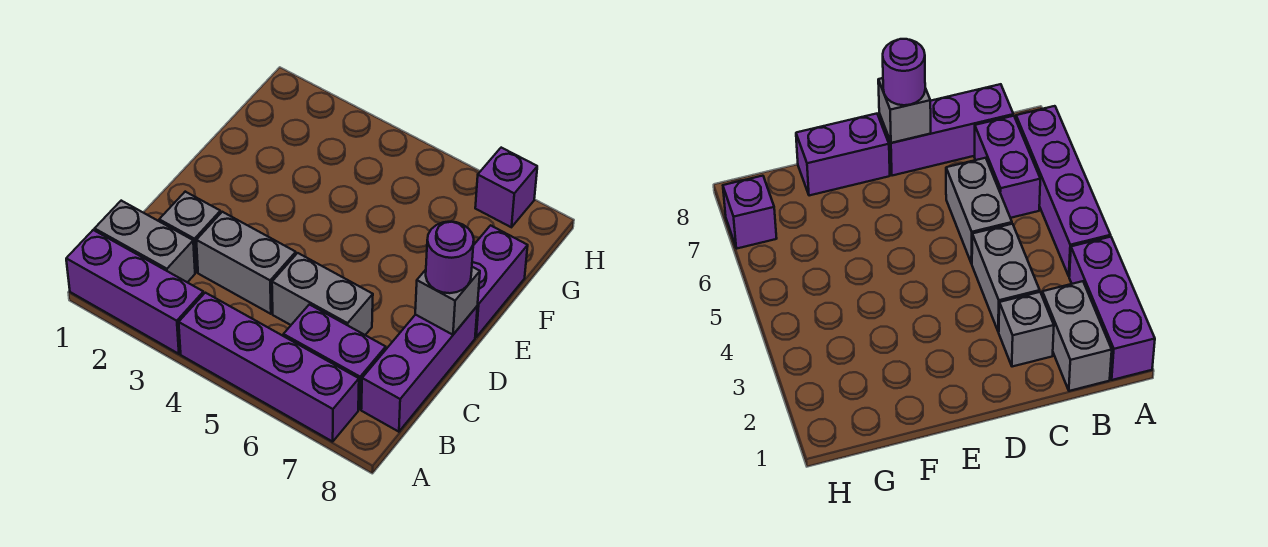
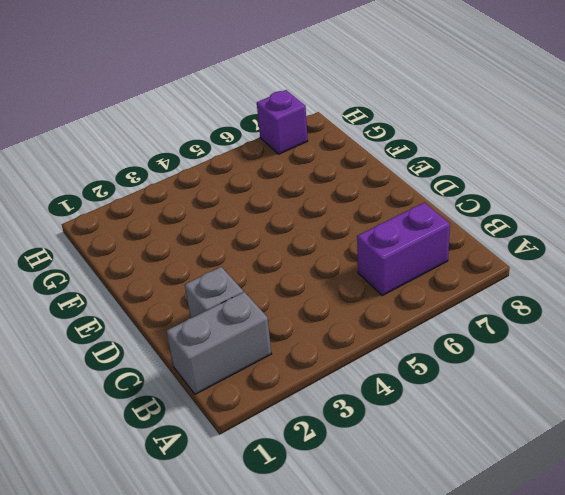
none -> purple 1x3 brick [66,230,204,354]
none -> purple 1x4 brick [179,293,359,442]
none -> purple 1x3 brick [361,307,477,432]

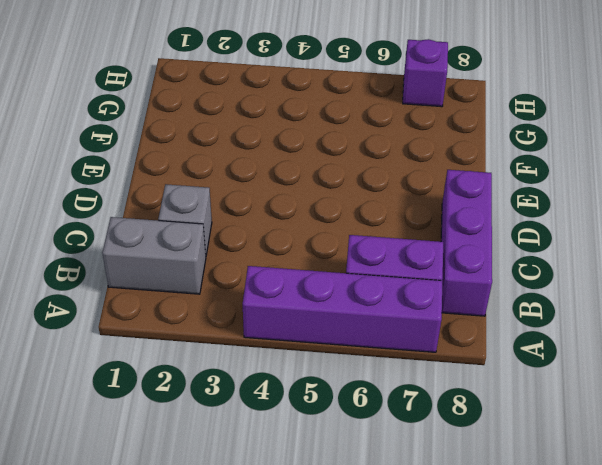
none -> purple 1x3 brick [66,230,204,354]
none -> grey 1x2 brick [196,212,296,314]
none -> grey 1x2 brick [272,253,373,335]

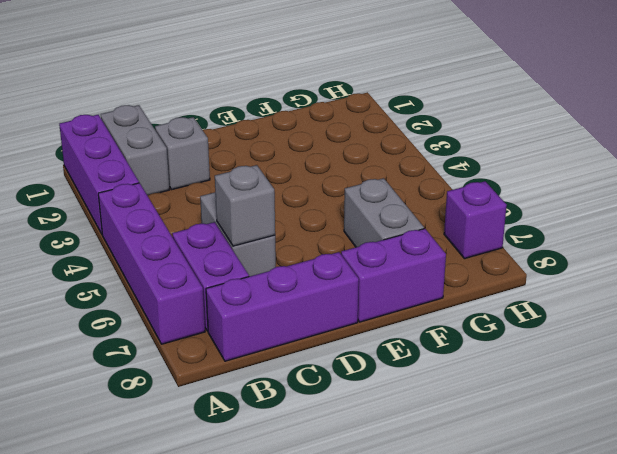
grey 1x1 brick [215,165,275,246] -> grey 1x1 brick moved to [415,267,480,335]
grey 1x2 brick [344,178,424,247] -> grey 1x2 brick moved to [196,212,296,314]
none -> purple 1x1 round brick [426,222,474,293]

